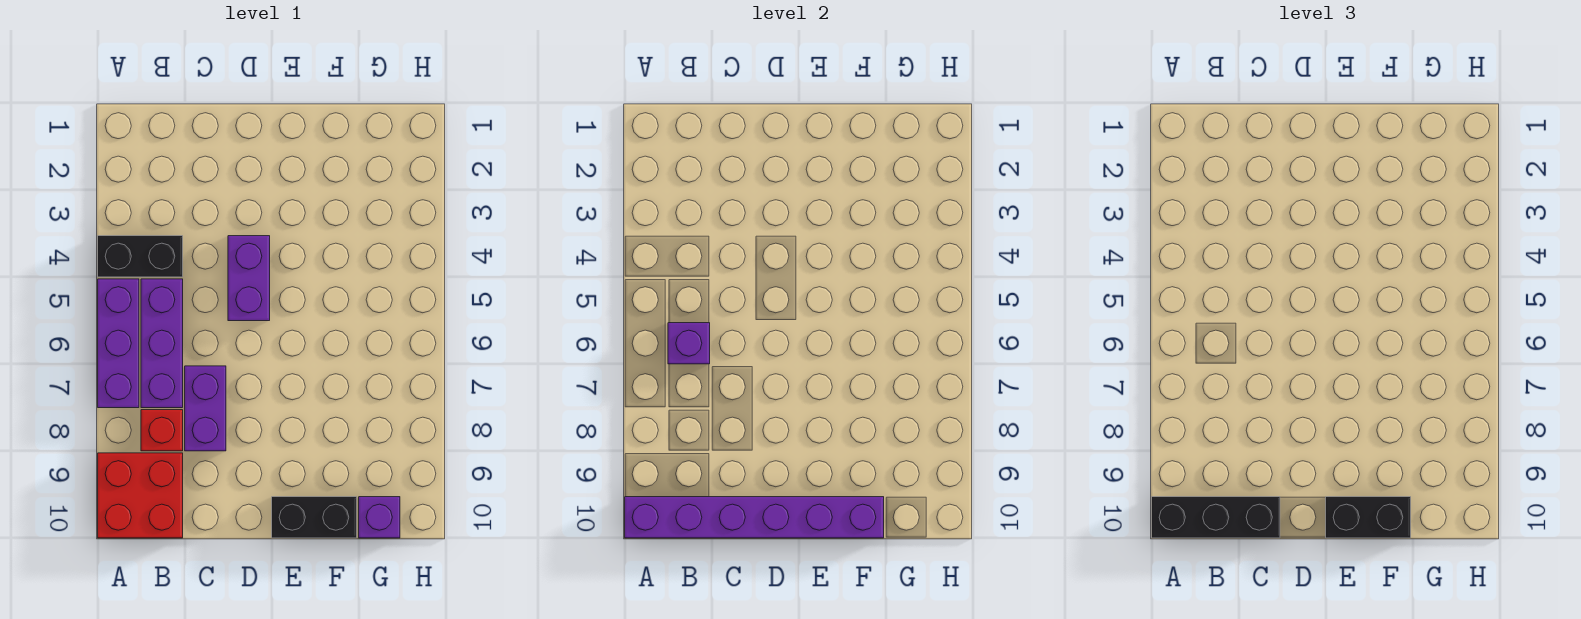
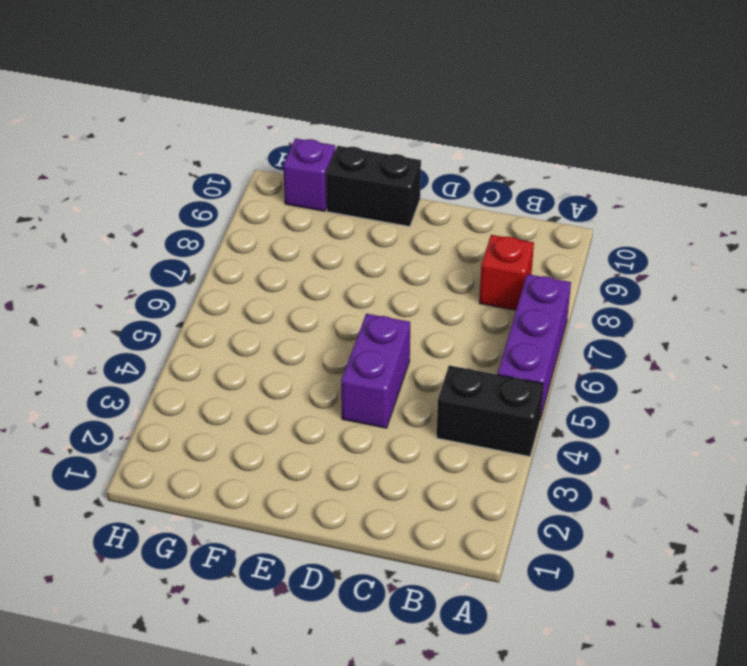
none -> red 2x2 brick [98,453,183,538]
none -> purple 1x3 brick [141,279,183,408]
none -> purple 1x2 brick [185,366,226,451]

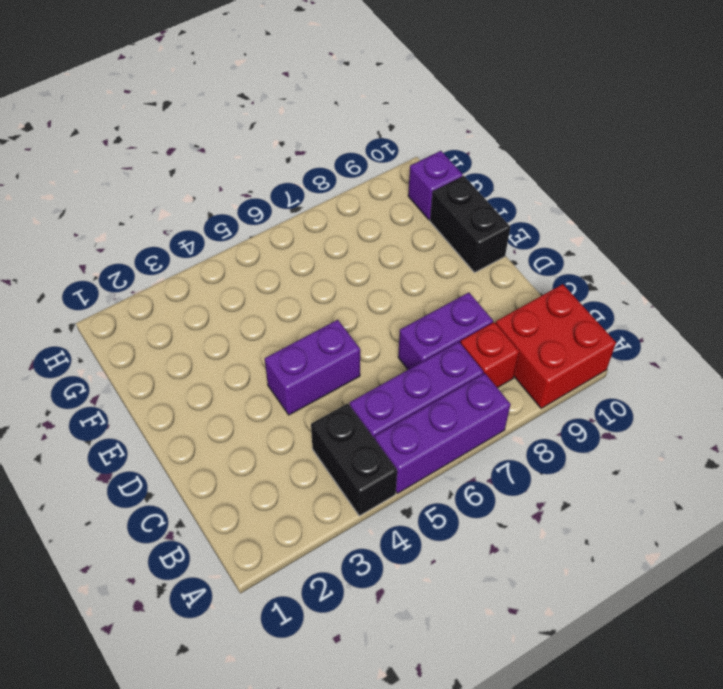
none -> purple 1x6 brick [625,497,884,538]
none -> purple 1x1 brick [668,323,710,364]
none -> black 1x3 brick [1152,497,1280,538]

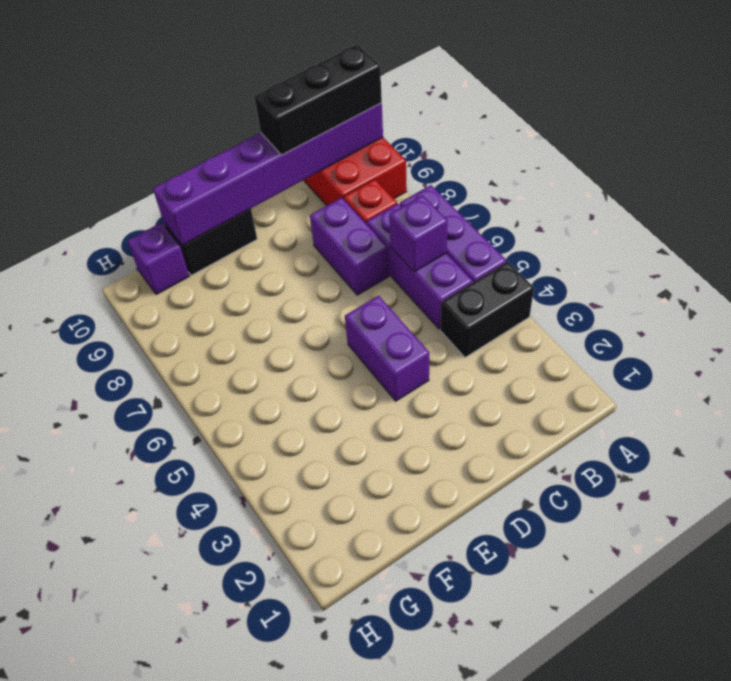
none -> black 1x2 brick [1326,497,1411,538]

